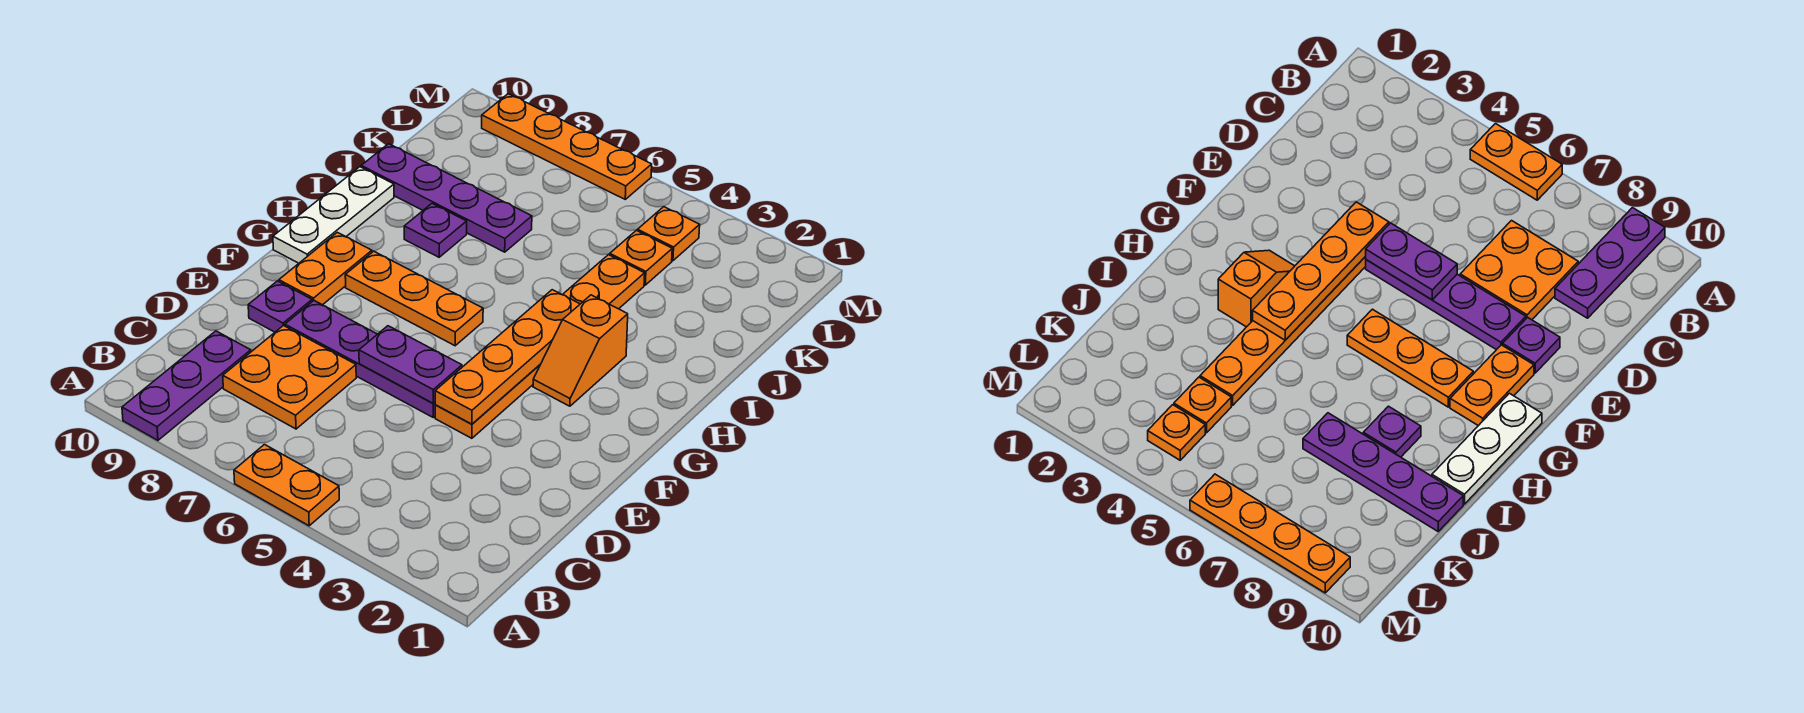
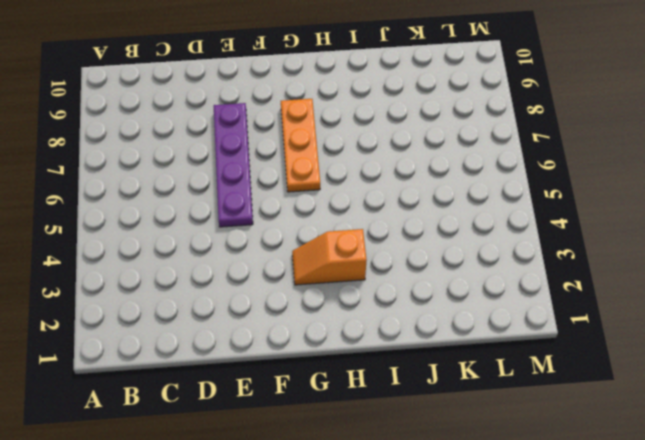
none -> orange 1x2 plate [234,445,339,526]
none -> purple 1x3 plate [122,331,251,440]
none -> orange 2x2 plate [223,325,356,429]

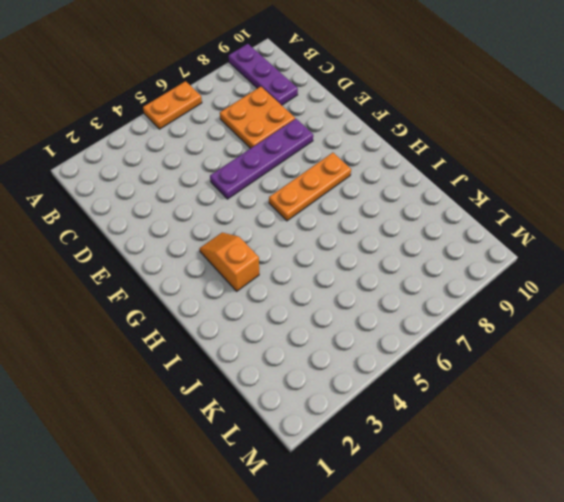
none -> orange 1x6 plate [435,255,645,438]
none -> purple 1x1 plate [248,281,312,332]
none -> orange 1x2 plate [279,232,372,305]

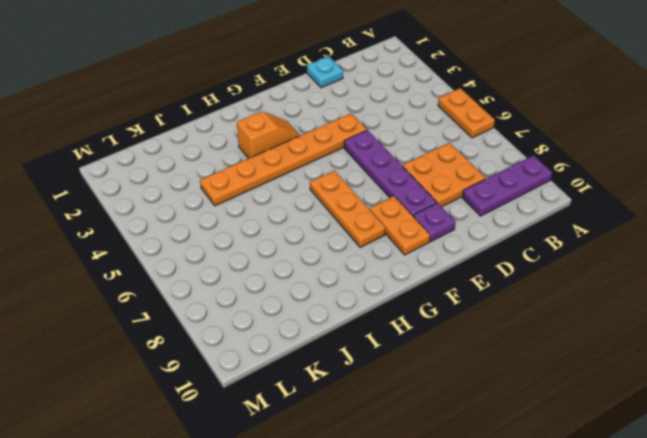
cyan 1x1 plate [307,56,343,88] -> none
orange 1x2 plate [370,196,430,255] -> orange 1x2 plate turned to [279,232,372,305]
none -> white 1x3 plate [273,167,394,263]
none -> purple 1x1 plate [404,204,467,257]
none -> purple 1x4 plate [361,144,532,252]

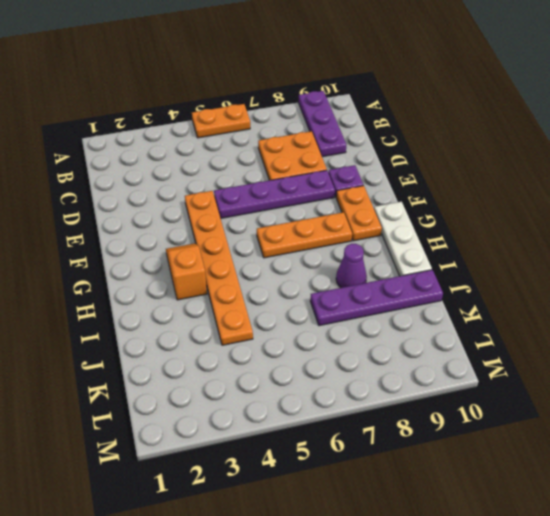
purple 1x1 cone [336,244,367,288] -> purple 1x1 plate [404,204,467,257]
none -> orange 1x1 plate [610,230,672,285]
none -> orange 1x1 plate [638,207,700,261]
none -> orange 1x4 plate [482,94,652,199]

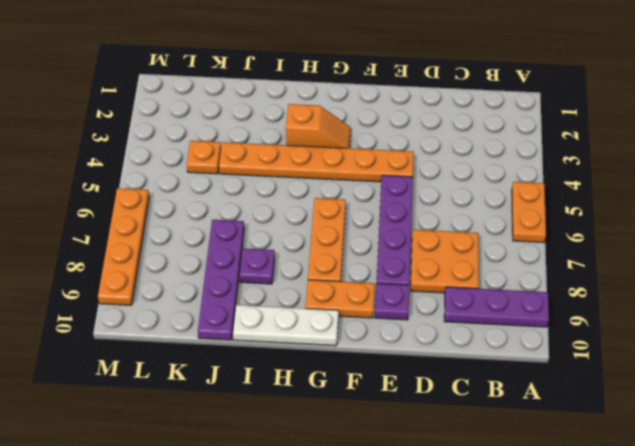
none -> orange 1x1 plate [638,207,700,261]
none -> orange 1x4 plate [435,290,580,424]
none -> purple 1x2 plate [359,326,462,403]

